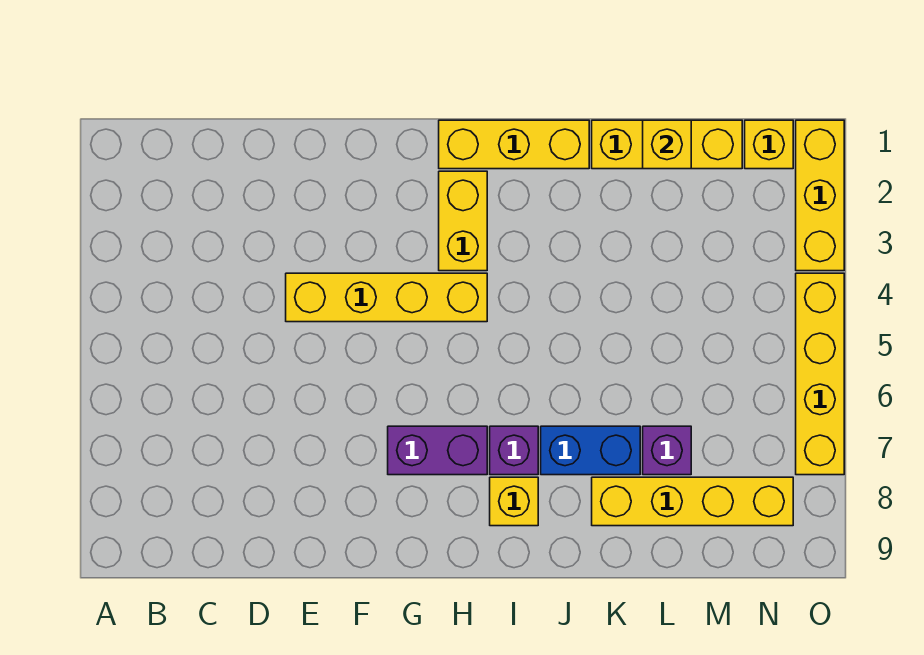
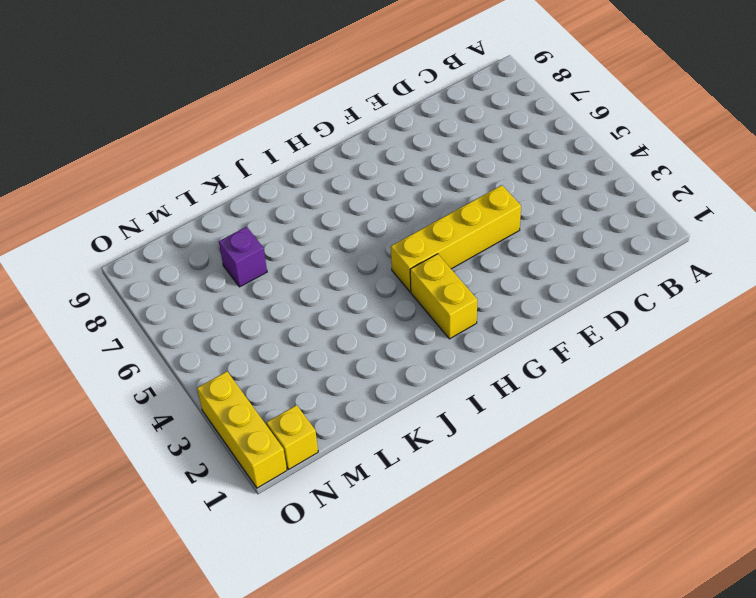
none -> purple 1x2 brick [388,426,487,475]
none -> yellow 1x3 brick [439,120,589,169]
none -> purple 1x1 brick [490,426,538,475]

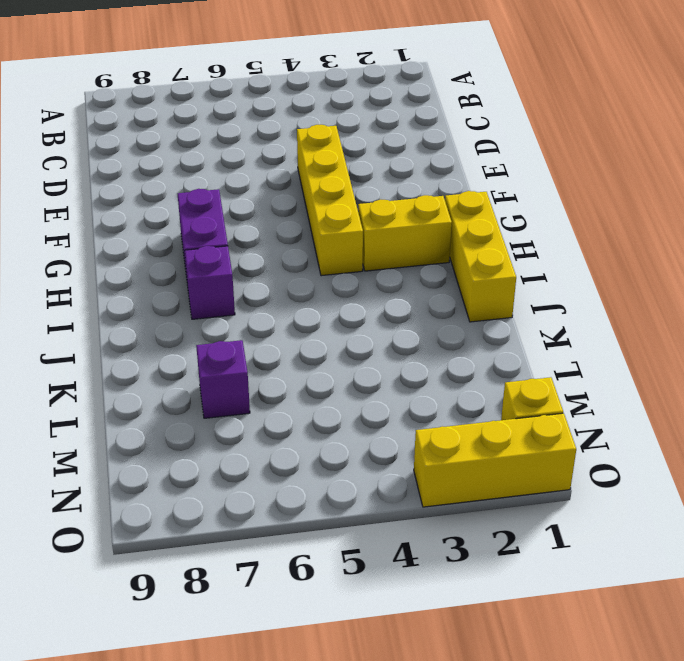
none -> yellow 1x1 brick [490,477,538,526]
none -> blue 1x2 brick [541,426,640,475]
none -> yellow 1x3 brick [592,120,742,169]

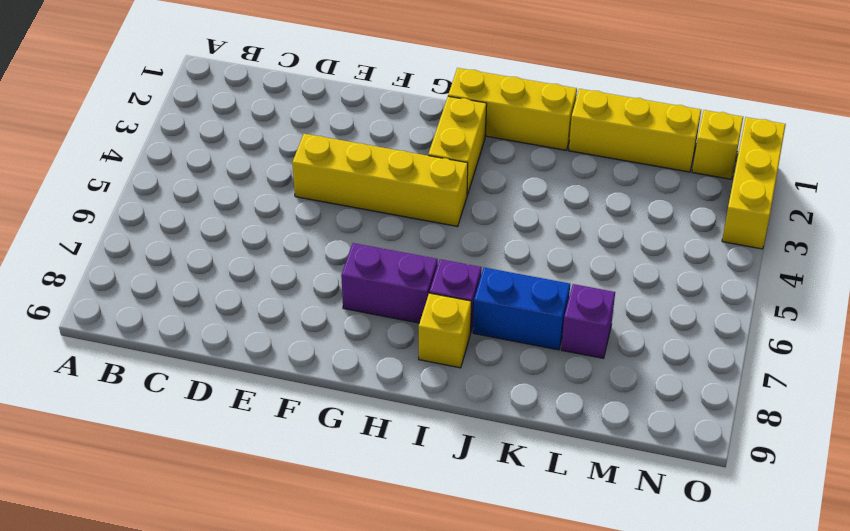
none -> yellow 1x4 brick [592,477,793,526]
none -> yellow 1x4 brick [796,273,844,475]
none -> yellow 1x1 brick [643,120,691,169]

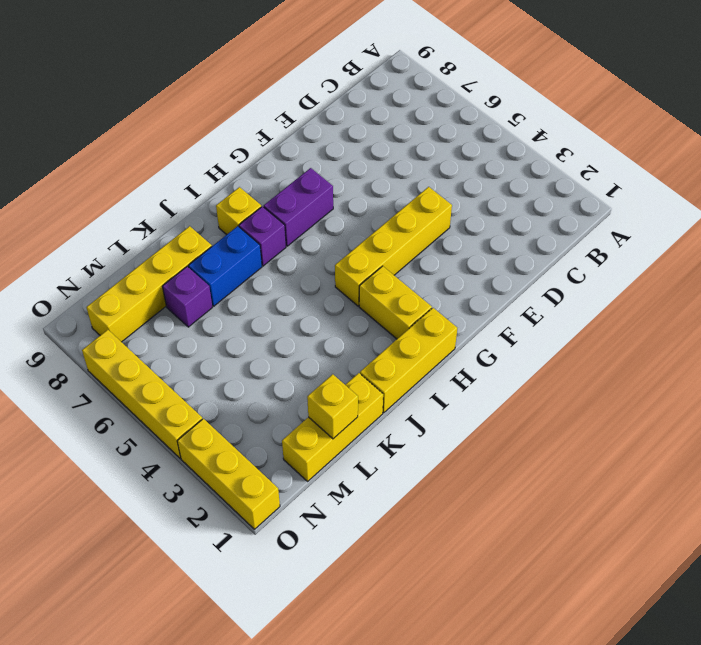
none -> yellow 1x1 brick [745,120,793,169]

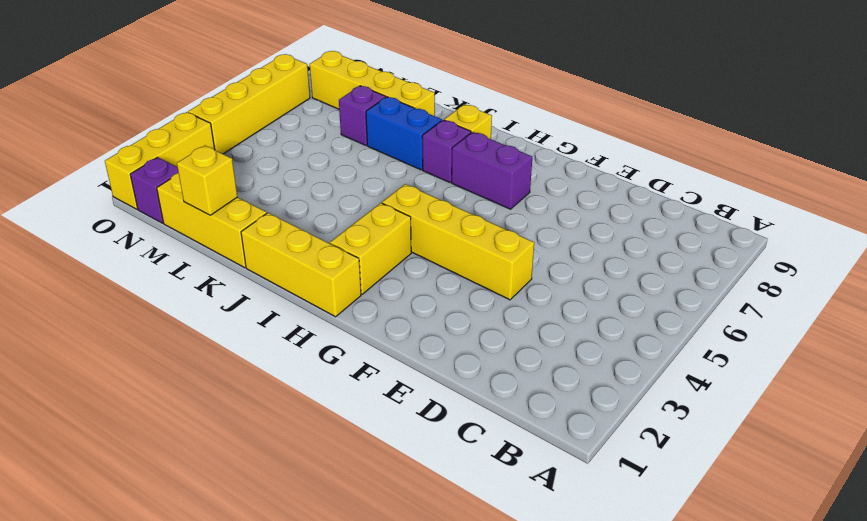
purple 1x1 brick [130,157,178,223] -> yellow 1x1 brick [745,120,793,169]

